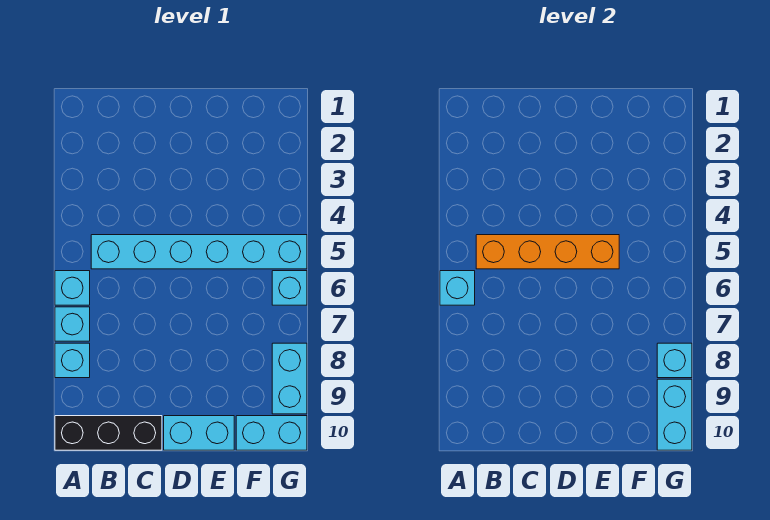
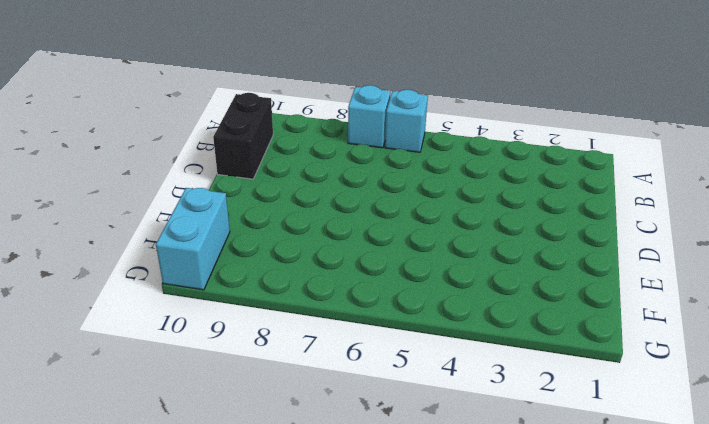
black 1x2 brick [213,93,273,179] -> black 1x3 brick [55,416,162,450]
none -> cyan 1x1 brick [55,343,90,378]
none -> cyan 1x6 brick [91,235,307,269]
none -> cyan 1x2 brick [164,416,234,450]

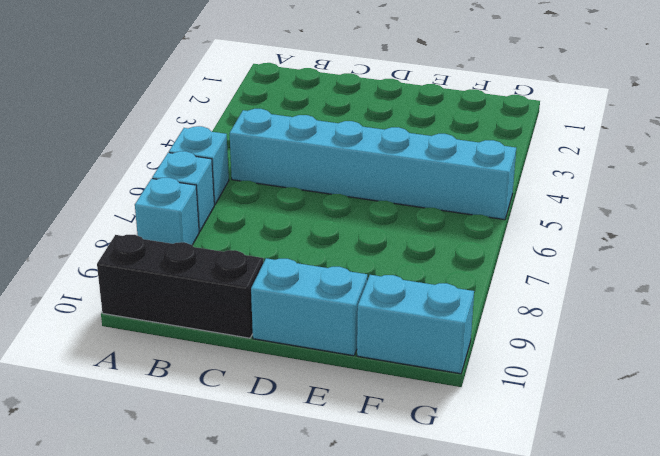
none -> cyan 1x1 brick [272,271,307,305]
none -> cyan 1x2 brick [272,343,307,414]
none -> cyan 1x1 brick [440,271,475,305]

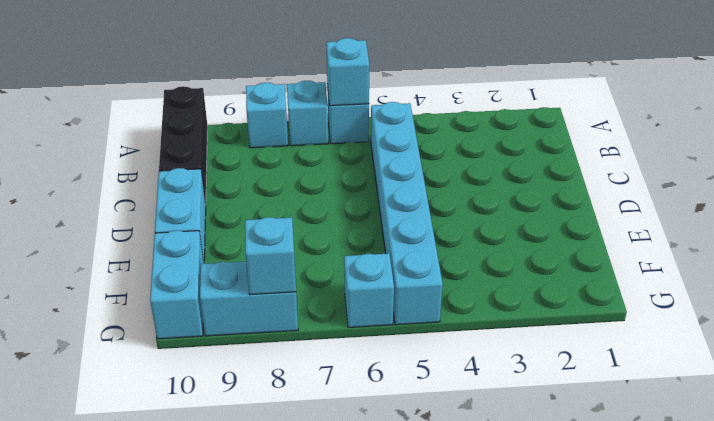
none -> orange 1x4 brick [476,235,619,269]
none -> cyan 1x2 brick [657,379,692,450]

